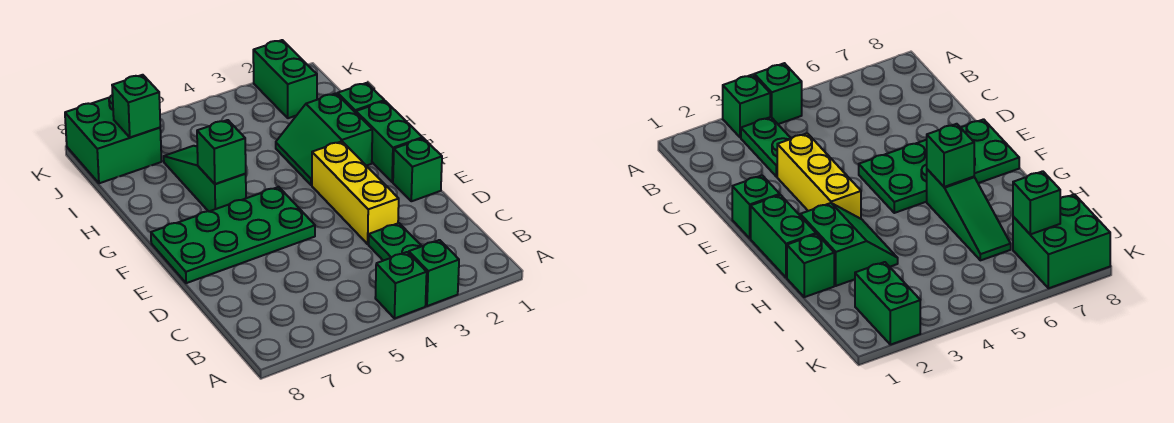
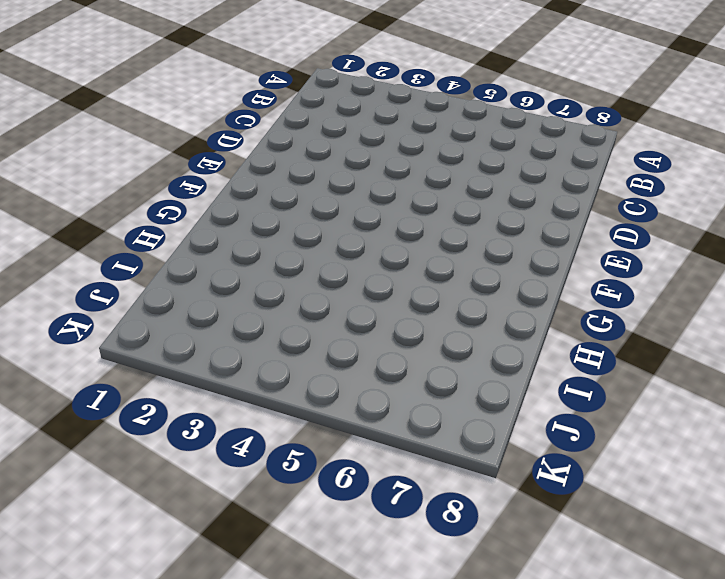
none -> green 1x1 brick [409,240,459,306]
none -> green 1x1 brick [375,252,427,319]
none -> green 1x2 plate [369,223,422,261]

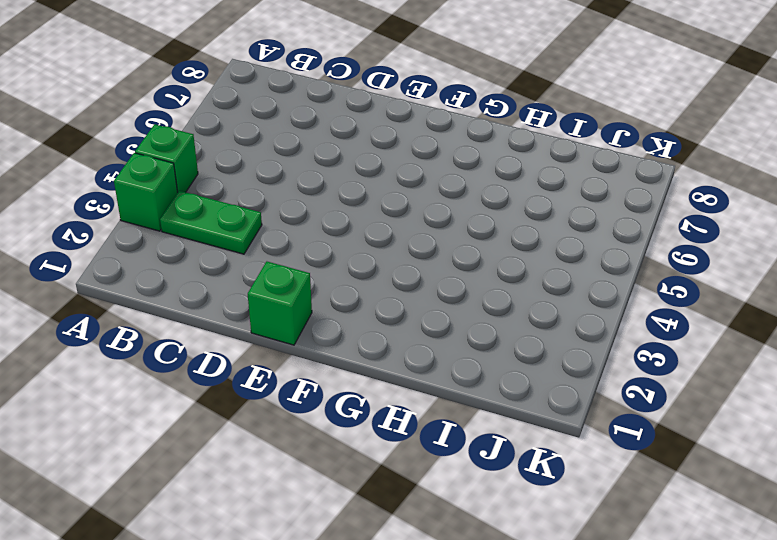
none -> yellow 1x3 brick [312,141,399,244]
none -> green 2x4 plate [151,187,315,283]
none -> green 1x2 brick [356,101,423,182]

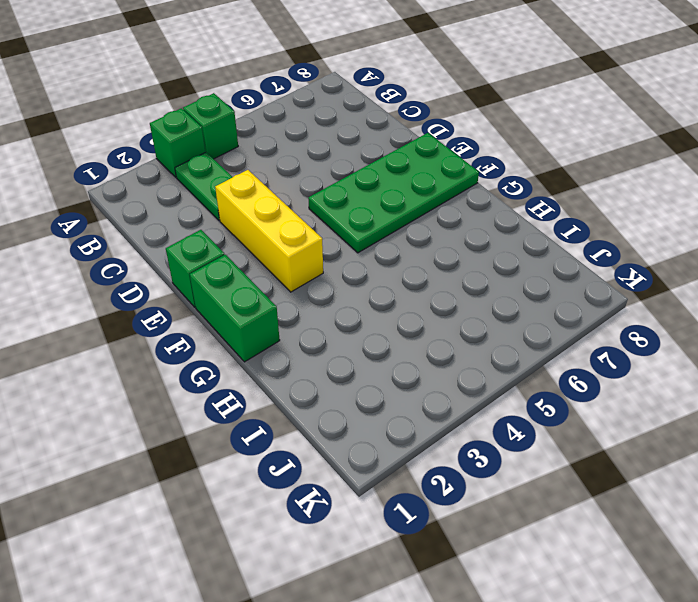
none -> green 2x2 slope [276,93,372,185]
none -> green 1x3 slope [164,146,246,211]
none -> green 1x1 brick [338,83,384,113]

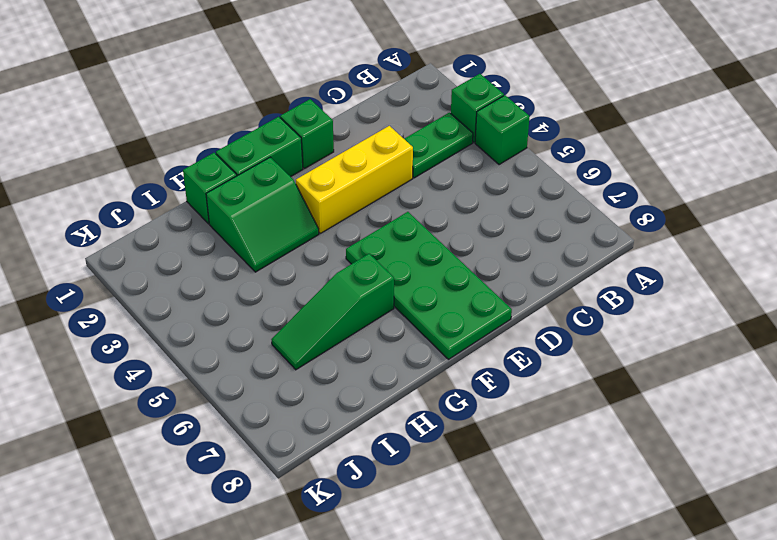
none -> green 1x2 brick [253,40,317,118]
none -> green 2x2 brick [65,95,162,183]
none -> green 1x1 brick [197,120,246,184]

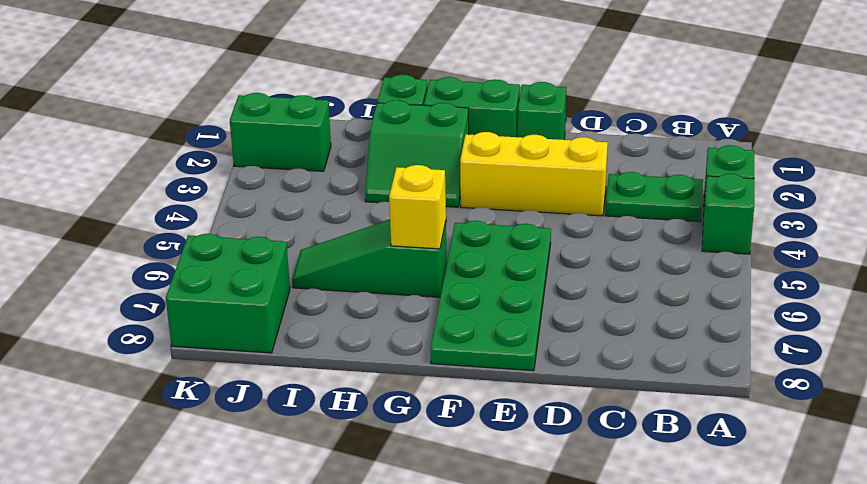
yellow 1x1 brick [389,165,446,249] -> green 1x1 brick [197,120,246,184]
none -> green 1x1 brick [112,75,160,137]

